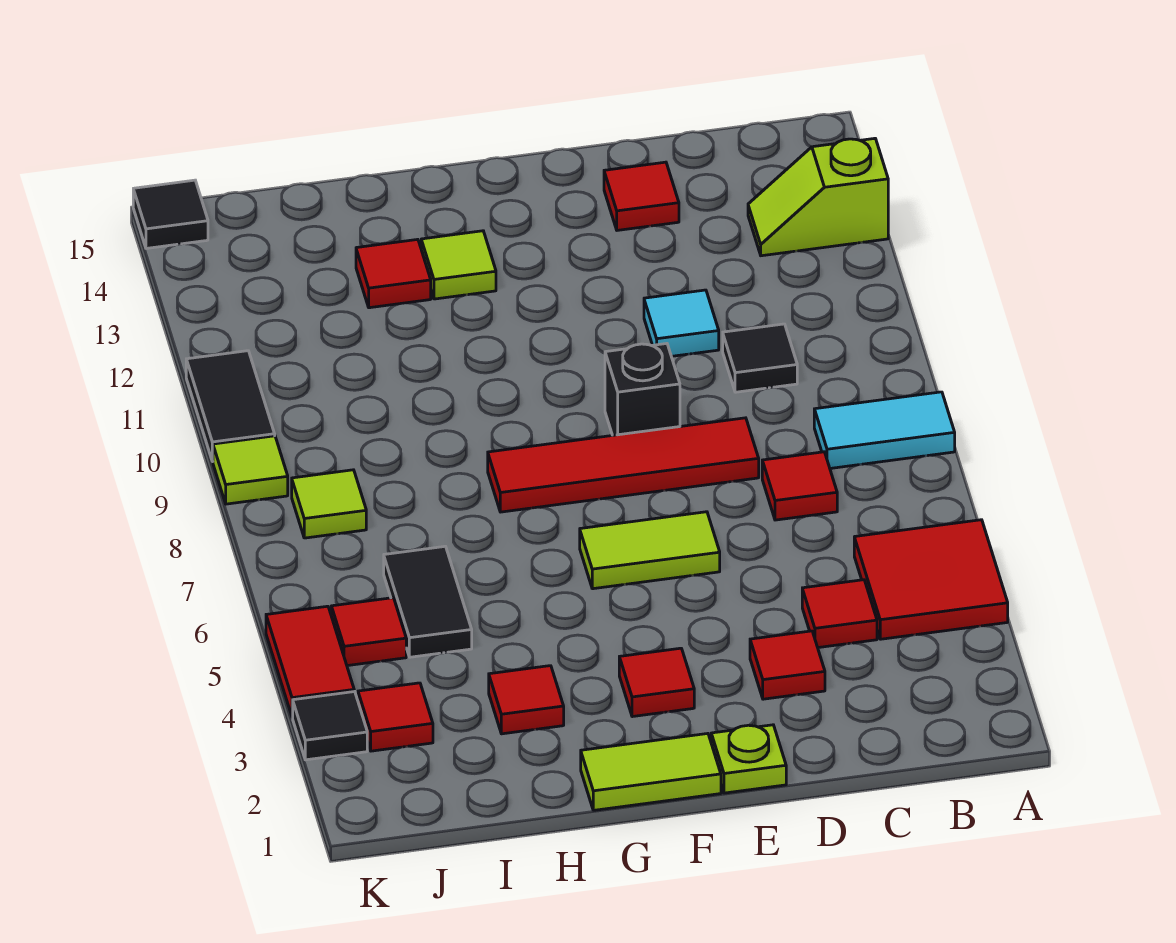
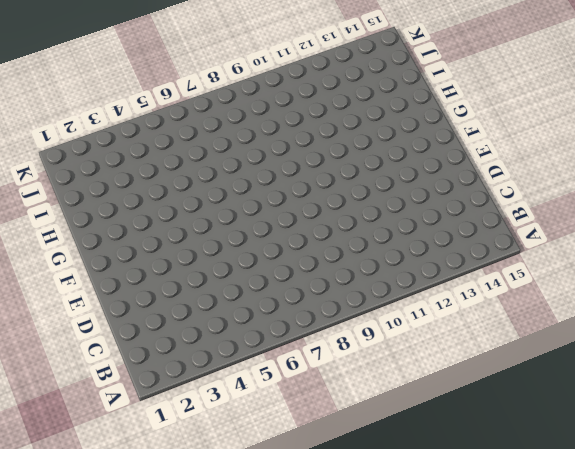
none -> red 2x2 tile [854,520,1008,639]
none -> cyan 1x2 tile [814,392,955,468]
none -> lime 1x2 slope [748,138,888,256]

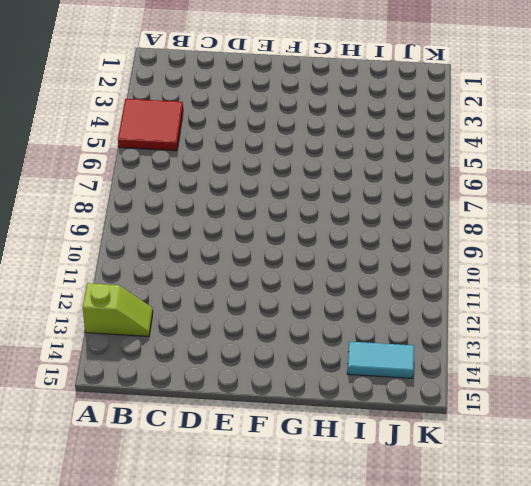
cyan 1x2 tile [347,342,414,378] -> cyan 1x2 tile moved to [814,392,955,468]
none -> red 1x1 tile [802,580,877,648]
none -> red 1x1 tile [762,452,837,520]
none -> black 1x1 tile [723,324,797,392]

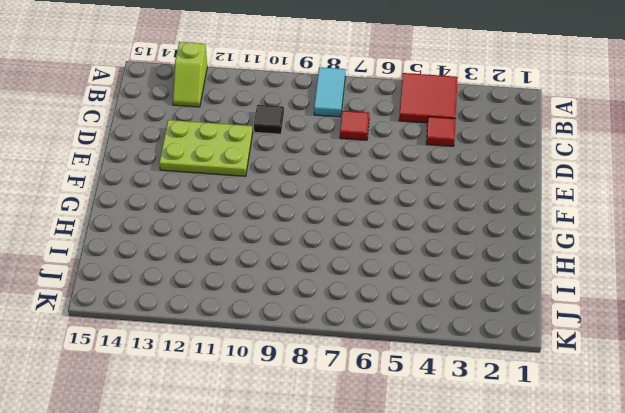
lime 2x3 plate [159,120,253,176] -> cyan 1x1 tile [644,290,719,356]
none -> red 1x1 tile [750,631,825,699]
none -> red 1x4 tile [488,418,759,512]
none -> red 1x1 tile [604,162,679,230]

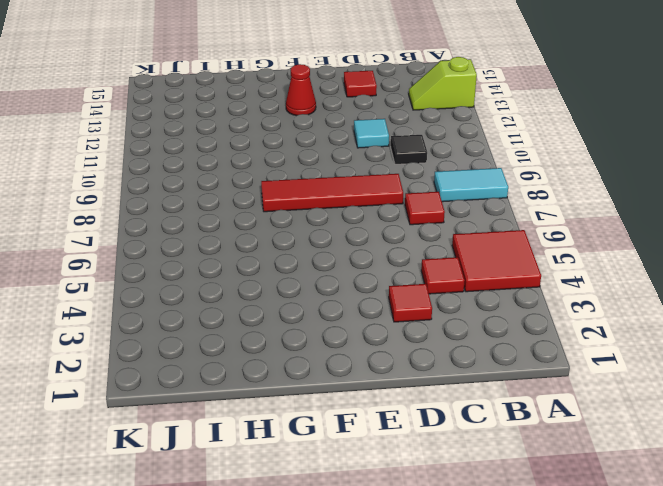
red 1x1 cone [286,64,316,115] -> none
none -> lime 1x1 plate [711,725,786,793]
none -> lime 1x2 tile [580,512,720,589]
none -> black 1x1 brick [605,344,680,435]

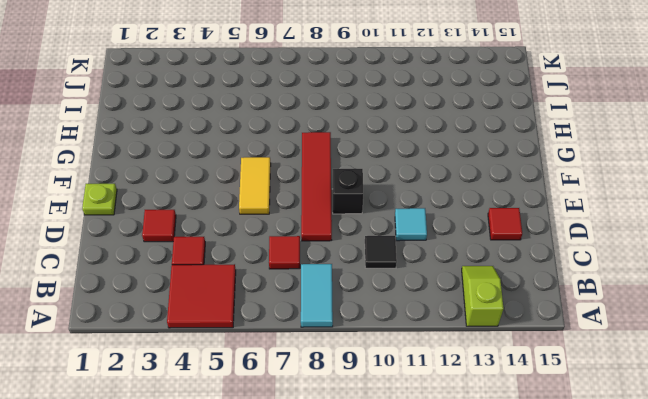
yellow 1x2 tile [239,157,271,214] -> lime 1x2 tile [580,512,720,589]
none -> lime 1x2 tile [581,734,721,810]
none -> red 1x1 tile [619,648,694,717]
none -> lime 1x1 tile [421,231,496,299]

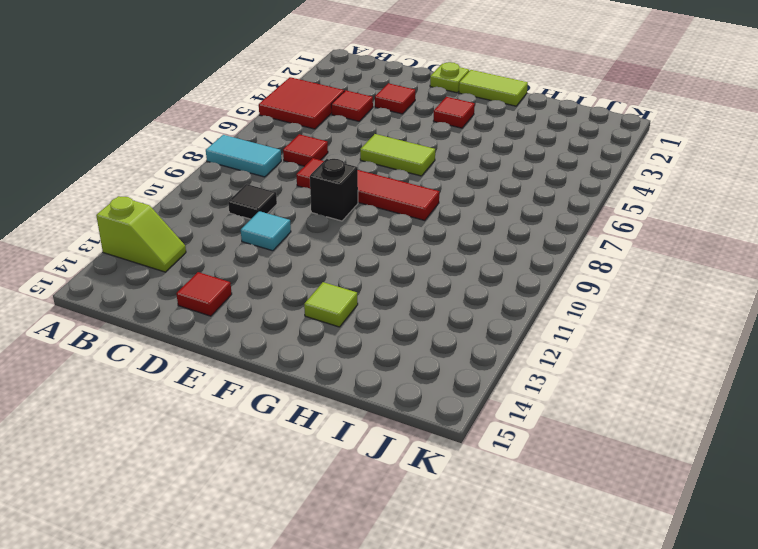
none -> red 1x1 tile [489,666,564,734]
none -> red 1x1 tile [356,239,431,308]
none -> black 1x2 tile [384,546,472,657]

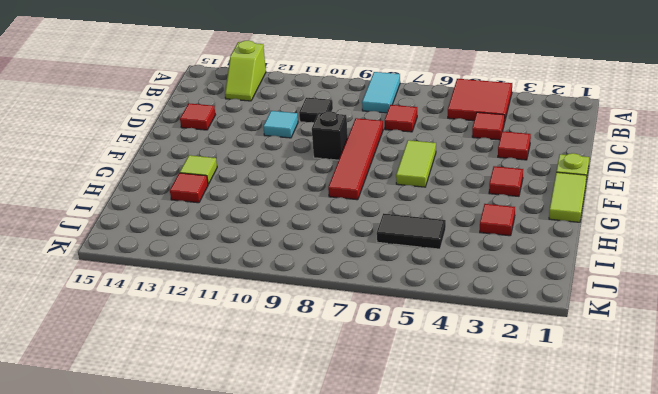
none -> red 1x1 tile [358,683,433,751]
none -> red 1x1 tile [331,598,406,666]
none -> lime 1x1 tile [292,470,366,538]

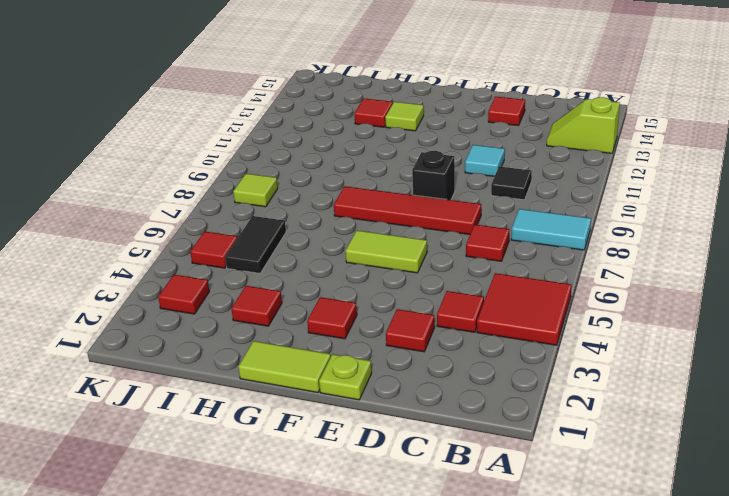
none -> black 1x1 tile [293,691,367,760]
none -> red 1x2 tile [266,606,354,717]
none -> lime 1x1 tile [213,436,288,504]

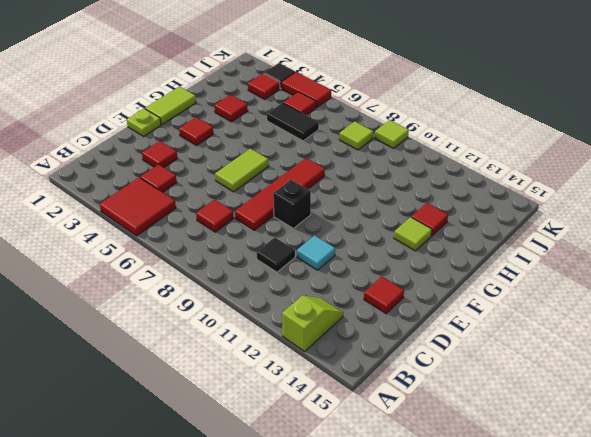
none -> cyan 1x2 tile [814,392,955,468]
none -> black 1x2 tile [186,351,275,461]
none -> black 1x1 tile [133,180,208,248]

